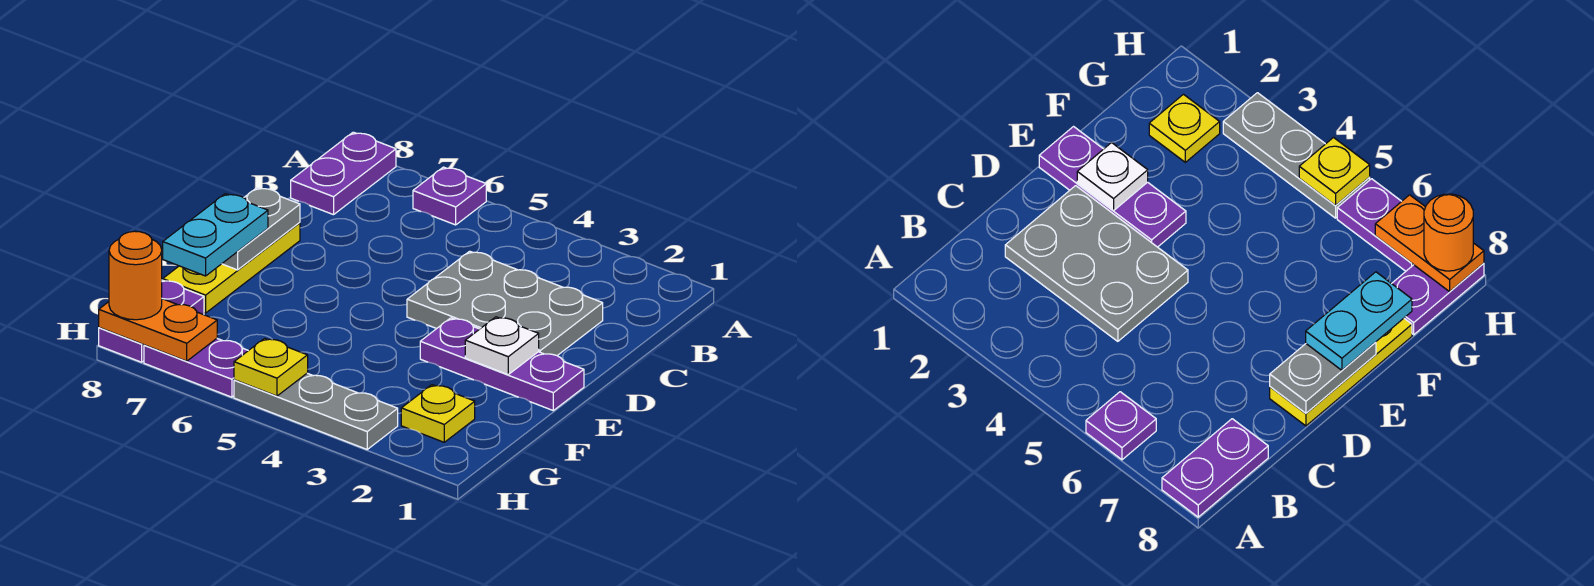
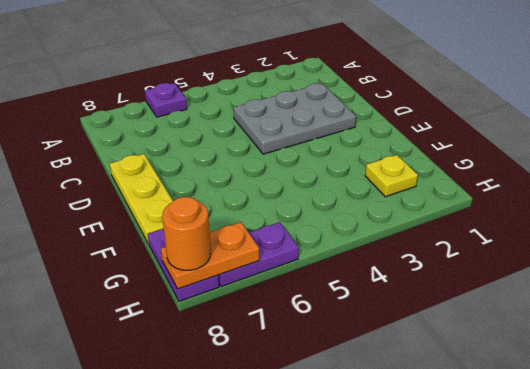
none -> purple 1x2 plate [291,132,396,215]
none -> purple 1x3 plate [420,318,584,410]
none -> grey 1x3 plate [234,373,398,449]

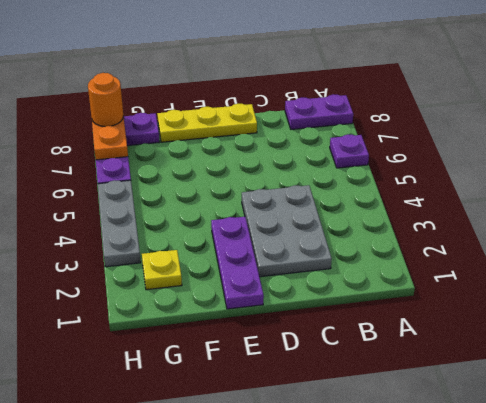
none -> grey 1x2 plate [222,188,300,270]
none -> white 1x1 plate [465,317,539,374]
none -> yellow 1x1 plate [234,338,308,396]

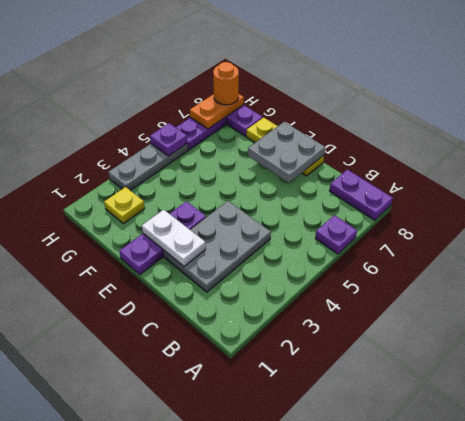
white 1x2 plate [142,210,206,266] -> white 1x1 plate [465,317,539,374]
grey 2x2 plate [248,122,325,183] -> grey 1x2 plate [222,188,300,270]
purple 1x1 plate [150,123,187,156] -> yellow 1x1 plate [234,338,308,396]
none -> cyan 1x2 plate [163,194,268,276]

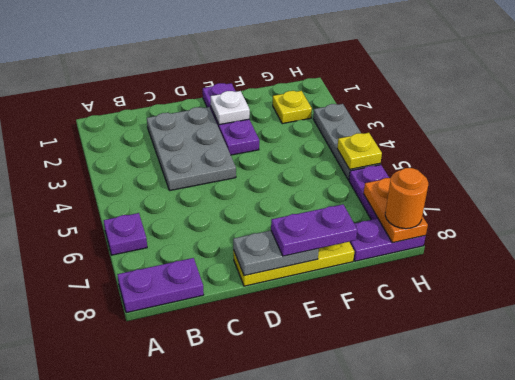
purple 1x2 plate [271,204,357,256] -> cyan 1x2 plate [163,194,268,276]

